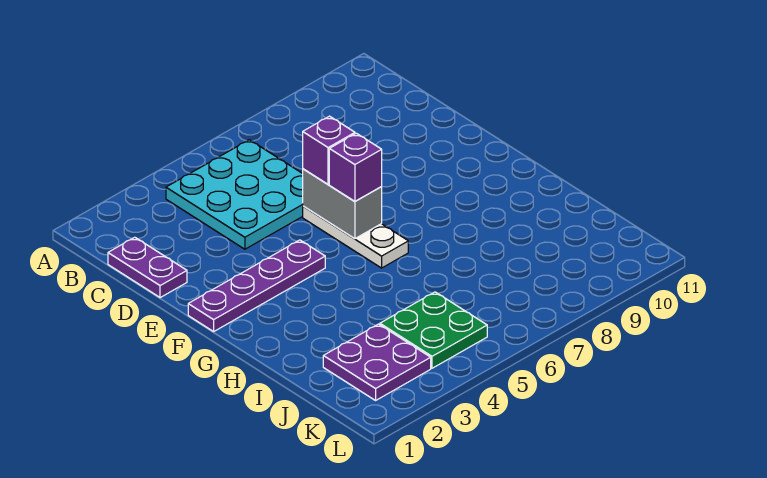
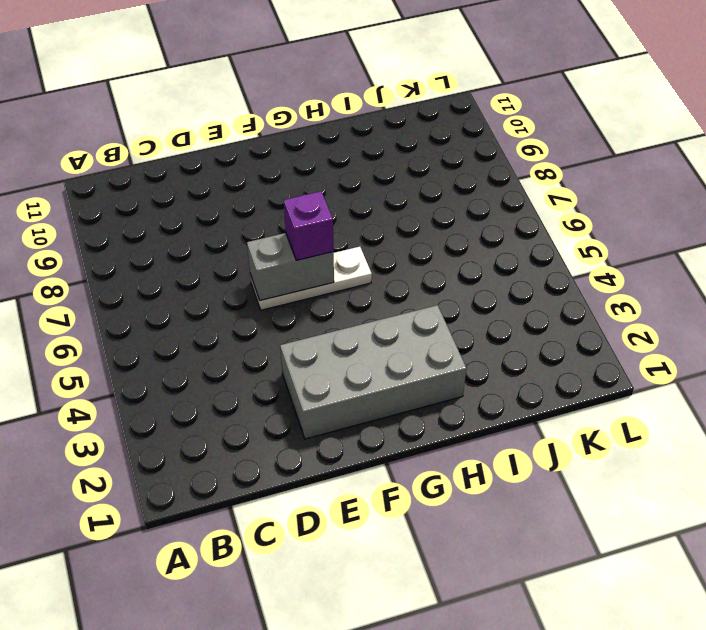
grey 2x4 brick [280,305,467,439] -> purple 1x4 plate [188,240,325,332]
none -> cyan 3x3 plate [166,140,303,249]
none -> purple 1x2 plate [108,237,187,298]

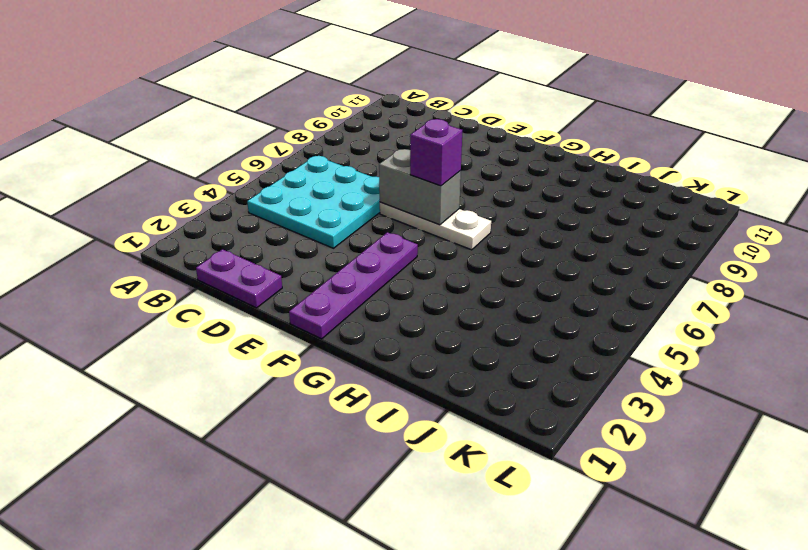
none -> purple 2x2 plate [323,324,431,400]
none -> green 2x2 plate [380,292,487,368]

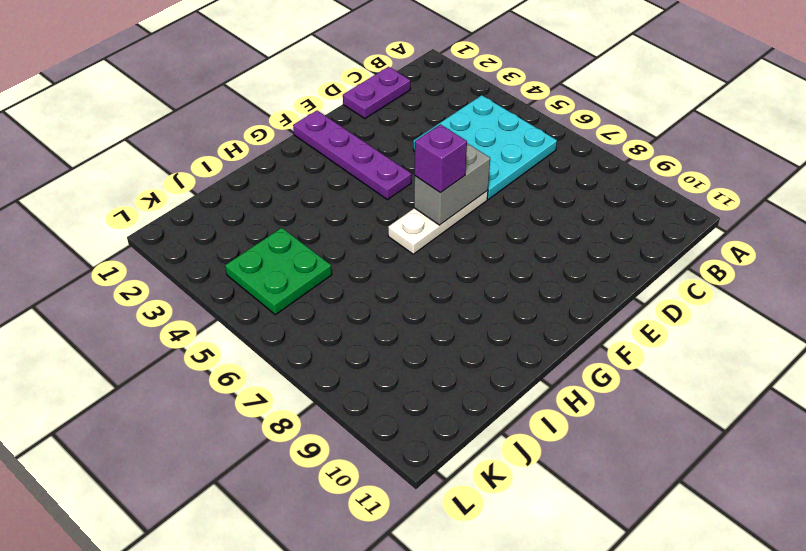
none -> purple 2x2 plate [323,324,431,400]
none -> purple 1x1 brick [303,116,355,184]

